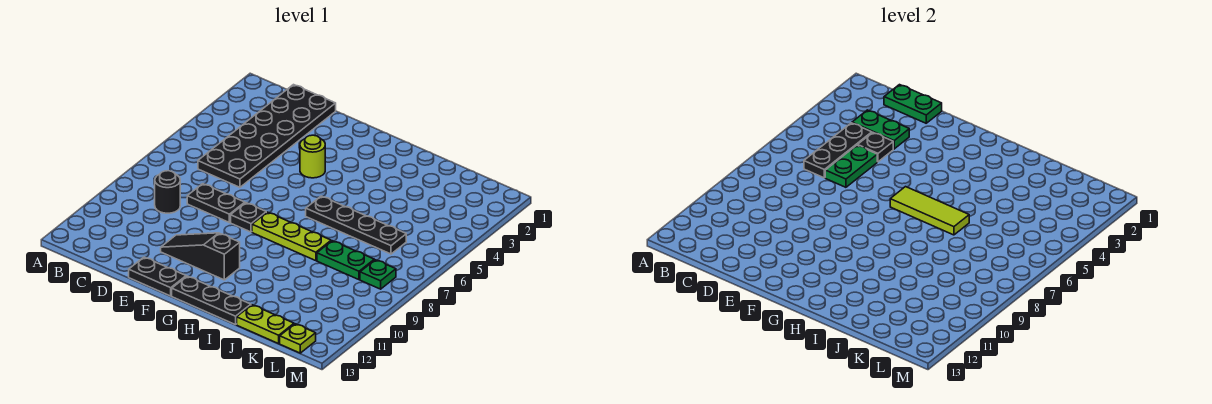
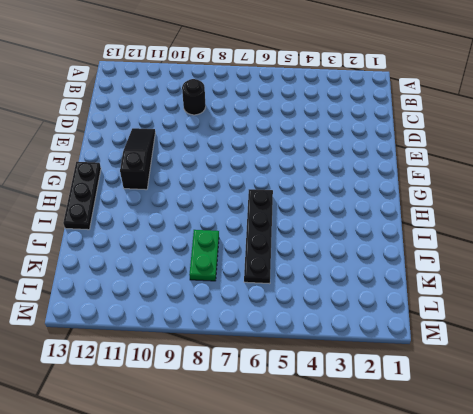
none -> black 2x6 plate [198,85,336,187]
none -> black 1x2 plate [187,184,245,222]
none -> black 1x2 plate [129,257,186,296]

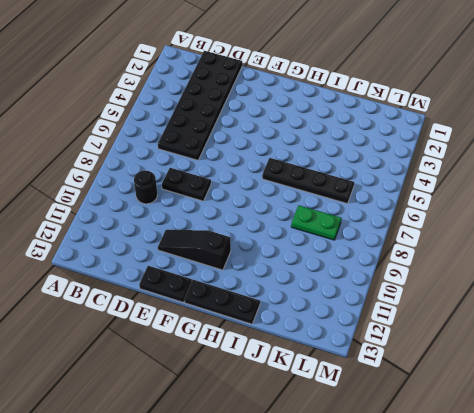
none -> lime 1x1 round brick [300,135,325,178]
none -> black 1x1 plate [231,203,266,232]
none -> lime 1x3 plate [252,212,331,261]

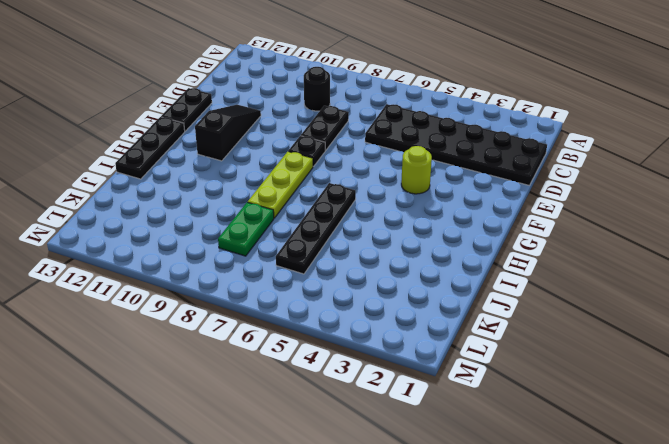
none -> lime 1x2 plate [237,305,294,344]
none -> green 1x1 plate [360,260,396,289]
none -> lime 1x1 plate [280,324,316,353]

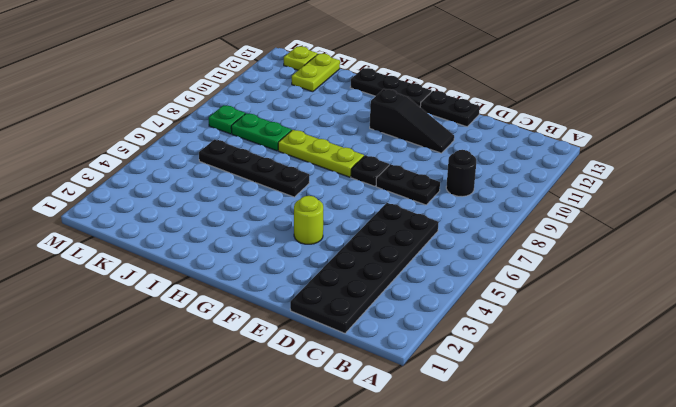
lime 1x2 plate [292,54,340,92] -> lime 1x2 plate turned to [237,305,294,344]
none -> green 1x2 plate [884,85,942,123]
none -> green 1x2 plate [852,110,909,149]
none -> black 1x3 plate [804,123,872,178]

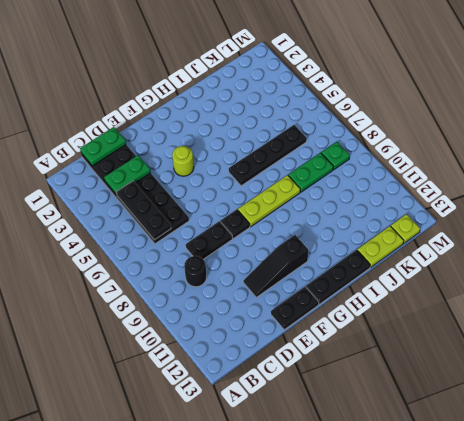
none -> black 1x1 plate [858,133,893,162]
none -> green 1x2 plate [825,145,877,187]
none -> lime 1x3 tile [890,187,969,235]

